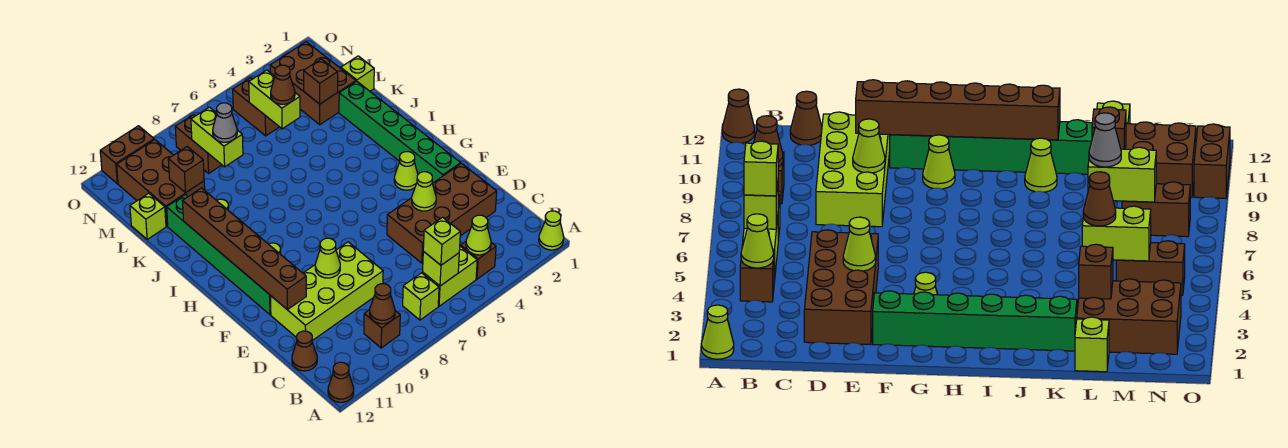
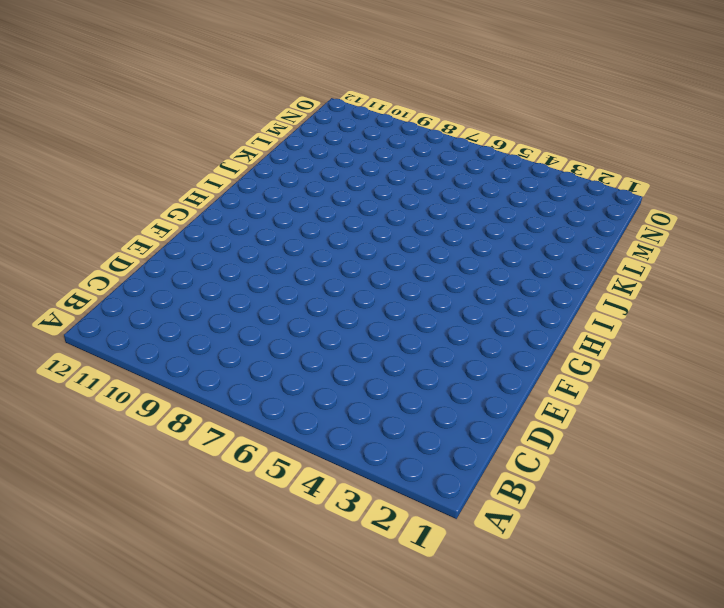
none -> lime 1x1 cone [539,211,564,250]
none -> brown 1x1 cone [328,362,354,402]
none -> brown 1x1 brick [461,242,496,279]
none -> lime 1x2 brick [423,246,477,306]

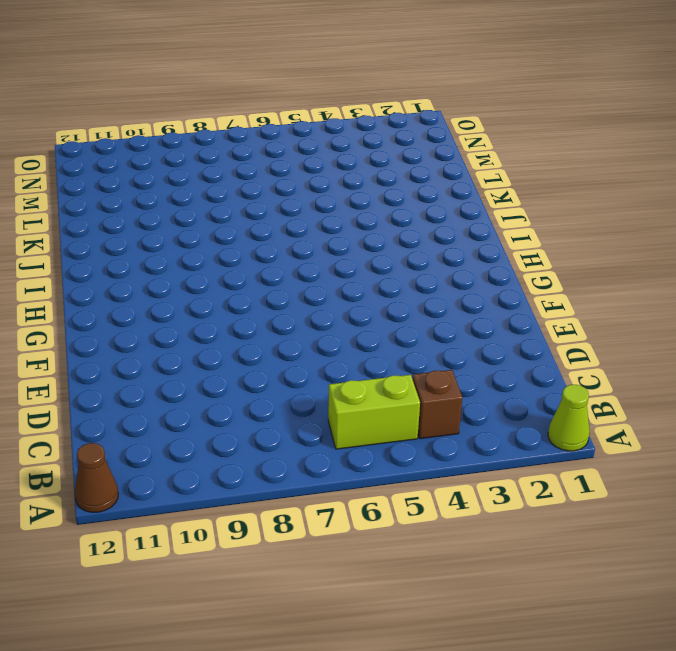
none -> lime 1x1 brick [403,273,439,320]
none -> brown 1x1 brick [364,310,400,348]
none -> brown 1x1 cone [292,331,317,371]
none -> brown 2x4 brick [387,164,497,263]

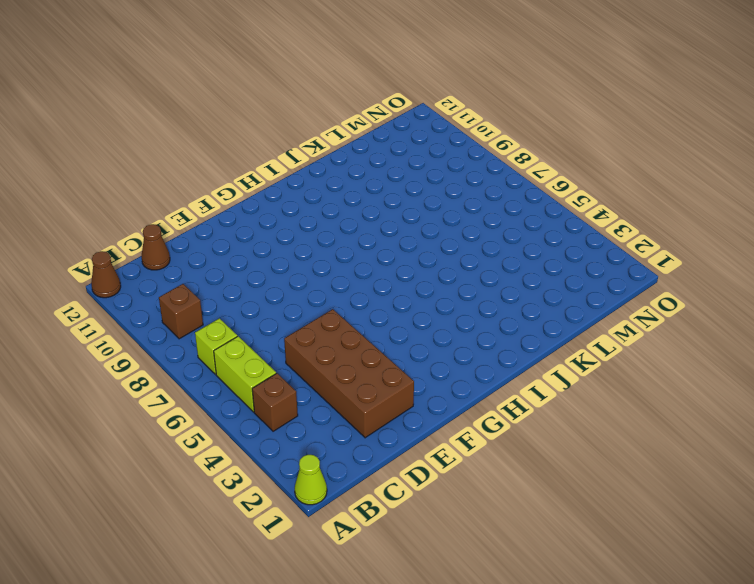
none -> lime 2x4 brick [271,242,383,341]
none -> green 1x6 brick [339,81,461,183]
none -> green 1x6 brick [167,195,271,315]
none -> lime 1x1 cone [394,152,418,190]

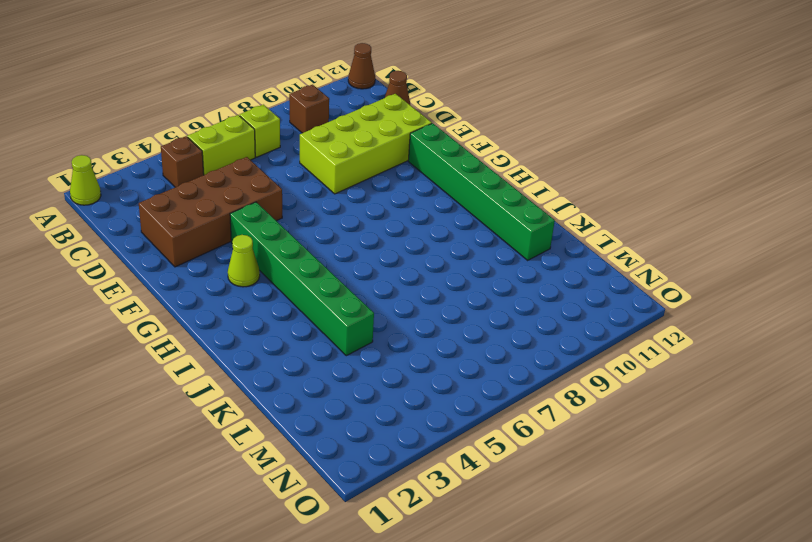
green 1x6 brick [230,202,374,356] -> green 1x6 brick moved to [339,81,461,183]
none -> lime 1x1 cone [923,135,955,189]
none -> lime 1x1 cone [1025,138,1057,192]
none -> lime 1x1 brick [341,56,374,91]
none -> brown 2x3 brick [270,42,356,125]

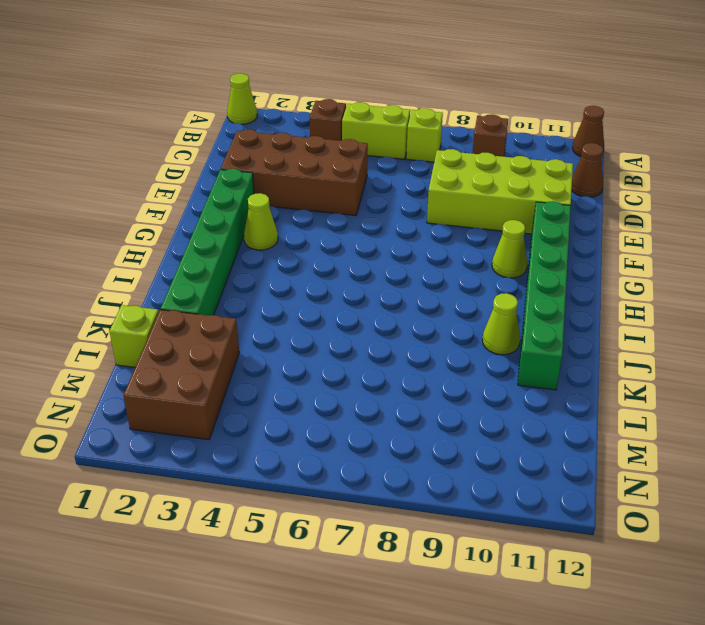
none -> brown 2x3 brick [117,140,205,226]
none -> lime 1x1 brick [130,193,166,239]
none -> brown 1x2 brick [233,78,279,136]
none -> brown 1x2 brick [175,115,222,173]

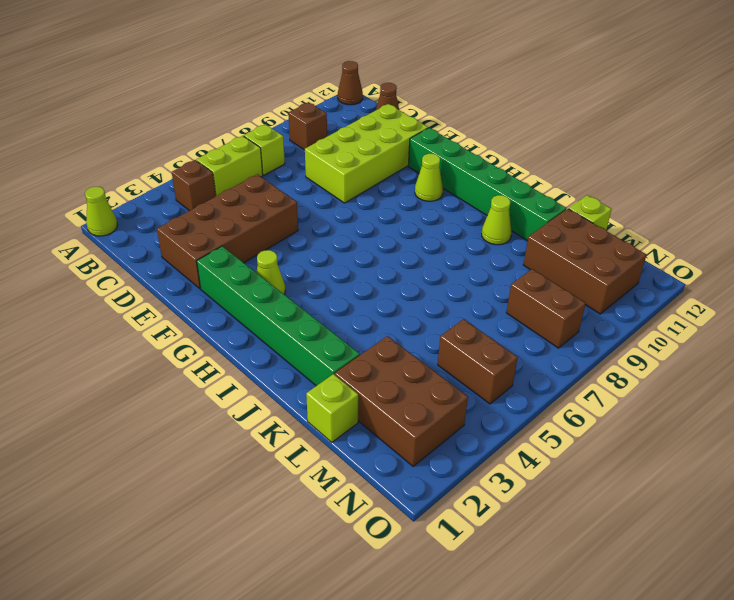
none -> brown 1x2 brick [100,126,154,184]
none -> lime 1x1 cone [466,215,491,255]
none -> lime 1x1 brick [423,251,459,286]
none -> brown 1x1 cone [370,284,395,324]

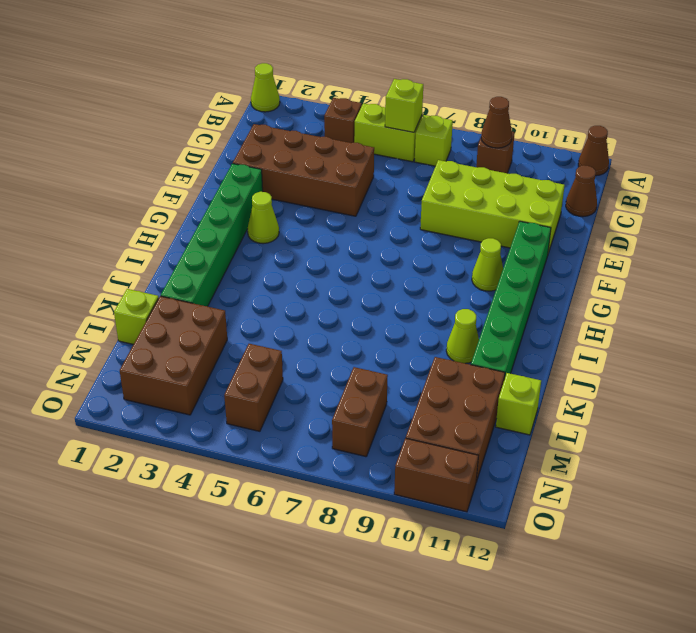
none -> lime 1x1 cone [466,215,491,255]
none -> lime 1x1 cone [412,172,436,211]
none -> lime 1x1 cone [315,238,340,278]
none -> brown 1x6 brick [183,188,306,310]

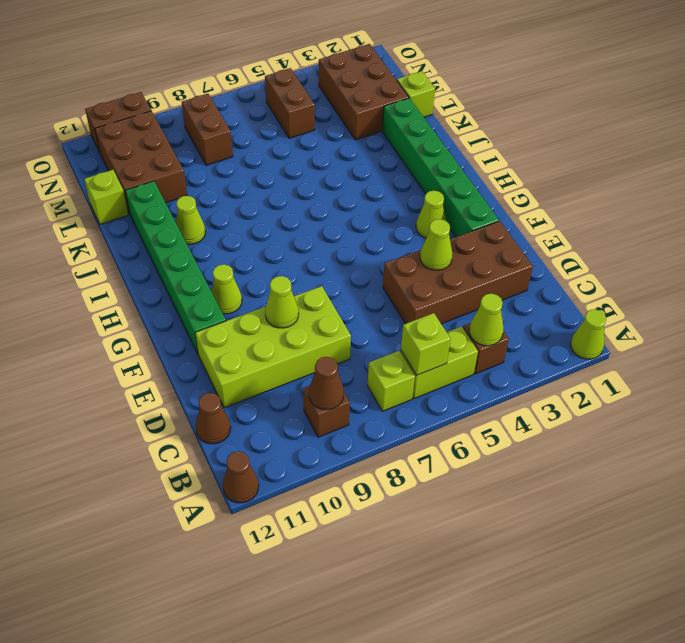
none -> brown 1x6 brick [183,188,306,310]
none -> brown 1x1 brick [304,59,338,104]
none -> lime 1x2 brick [249,70,300,129]
none -> lime 1x2 brick [191,107,243,167]

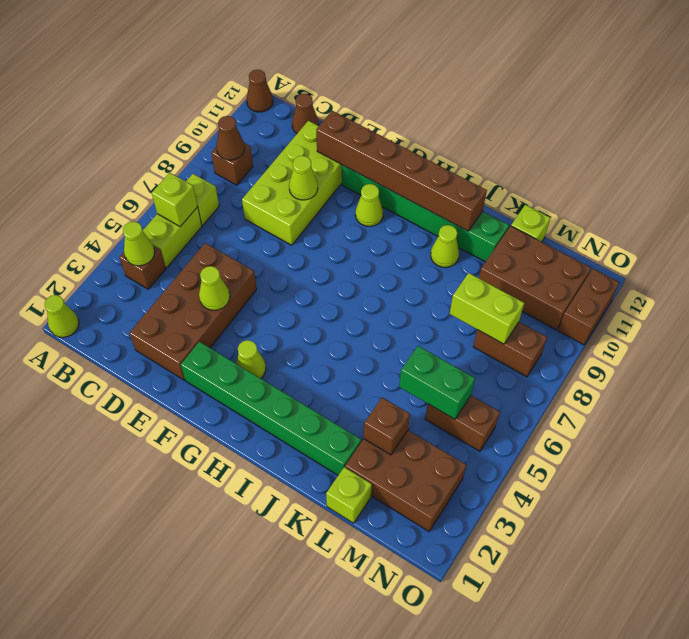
green 1x2 brick [399,346,475,419] -> lime 1x2 brick [249,70,300,129]
none -> brown 1x1 brick [168,147,204,193]
none -> lime 1x1 brick [423,217,460,265]
none -> brown 1x1 cone [271,65,295,104]
none -> grey 1x1 cone [213,103,237,142]

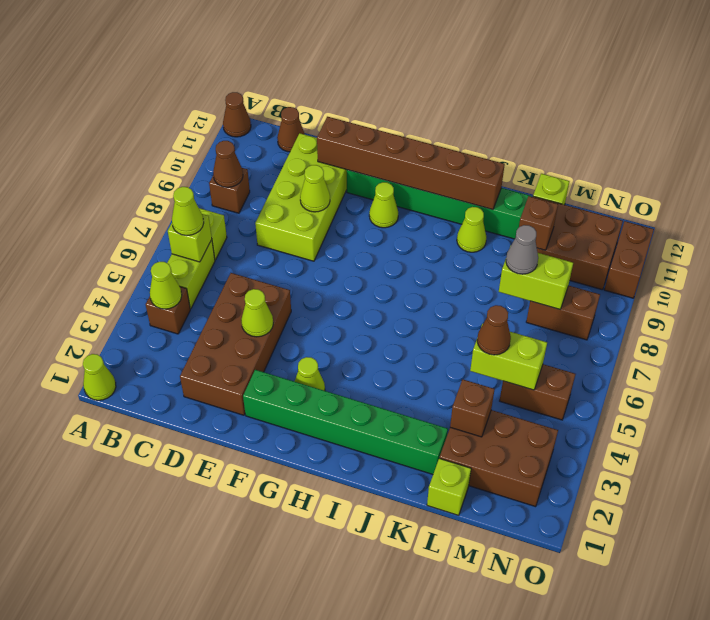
lime 1x1 cone [172,187,204,236] -> lime 1x1 brick [423,217,460,265]

